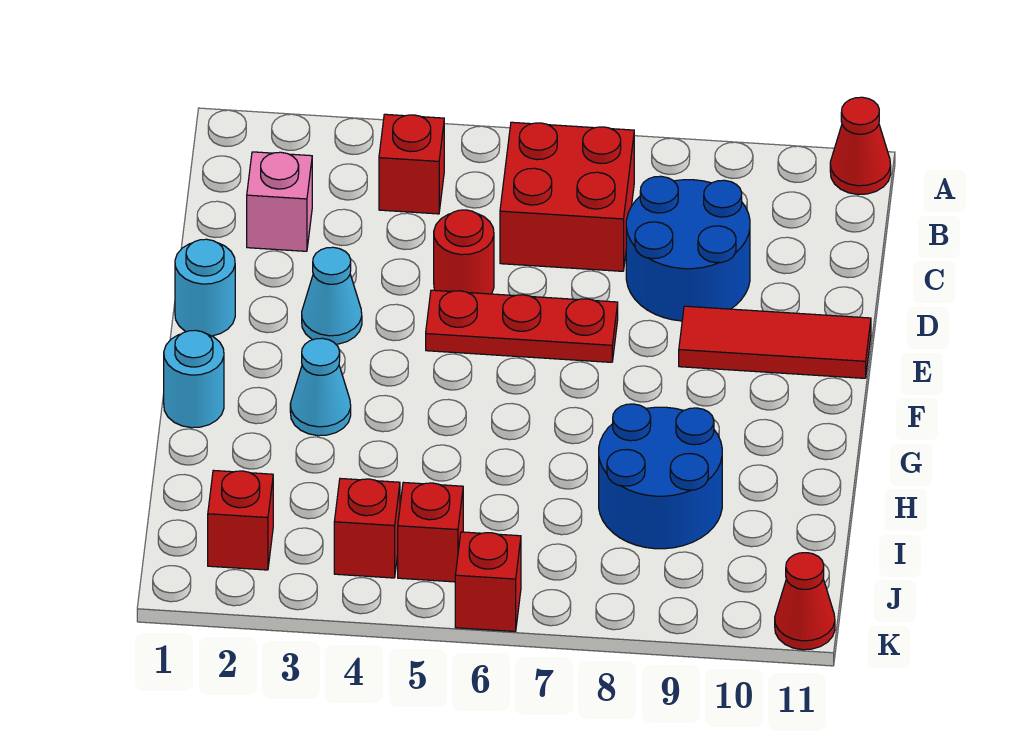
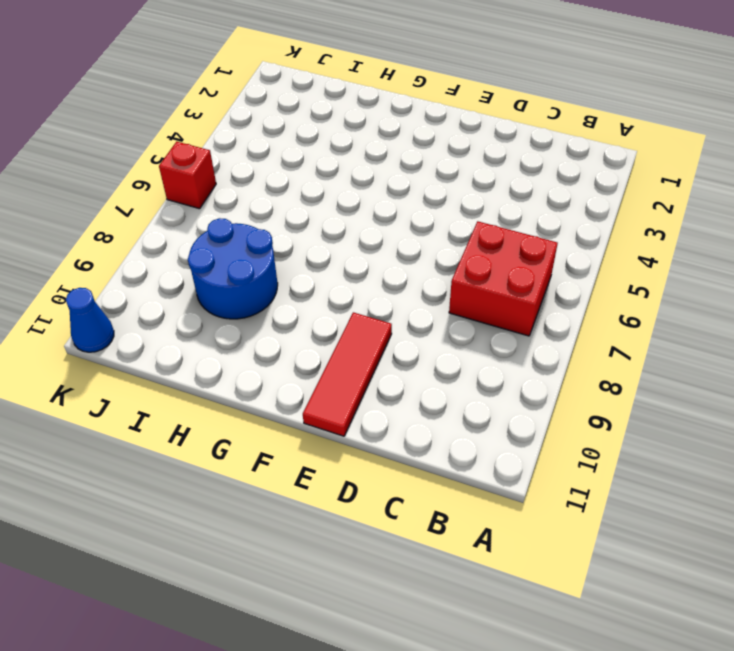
blue 1x1 cone [66,288,114,352] -> red 1x1 cone [775,553,835,650]
none -> red 1x1 cone [830,97,891,195]
none -> red 1x1 brick [379,114,444,214]
none -> pink 1x1 brick [247,152,312,251]

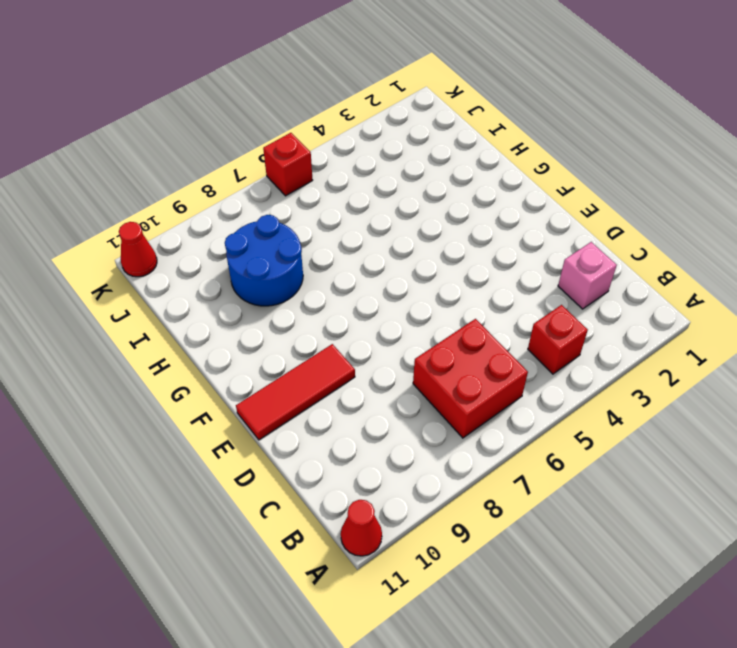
none -> blue 2x2 round brick [626,176,750,321]
none -> red 1x1 round brick [434,210,494,294]
none -> cyan 1x1 round brick [175,239,235,336]

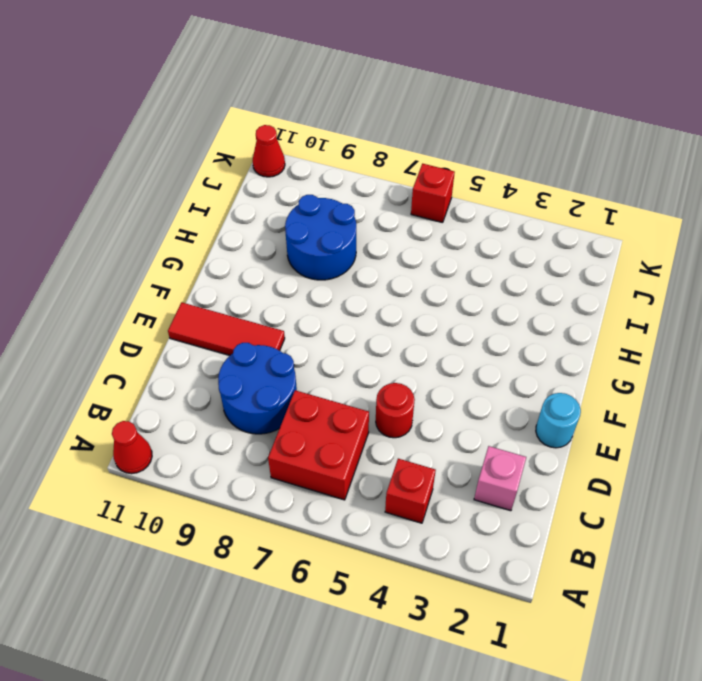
none -> cyan 1x1 cone [302,247,362,344]
none -> red 1x3 plate [426,290,618,362]
none -> cyan 1x1 round brick [164,330,224,428]

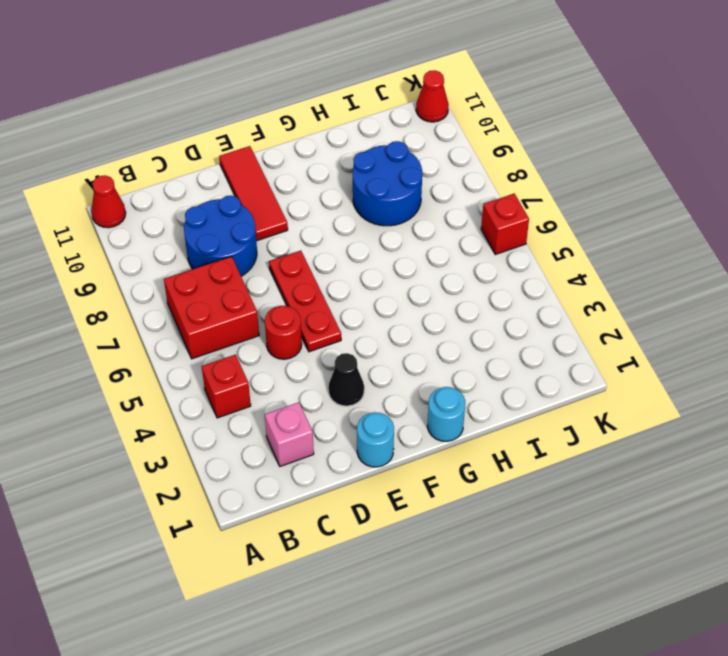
black 1x1 cone [328,353,364,406] -> cyan 1x1 cone [302,247,362,344]
none -> cyan 1x1 cone [290,338,351,436]
none -> red 1x1 brick [208,470,273,570]
none -> red 1x1 brick [334,478,400,578]

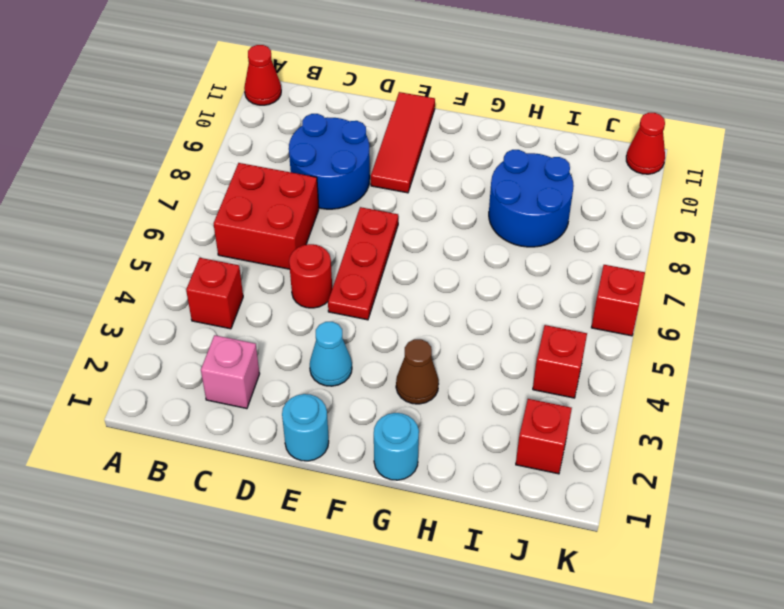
brown 1x1 cone [396,339,439,404] -> cyan 1x1 cone [290,338,351,436]
none -> red 1x1 brick [398,482,463,582]

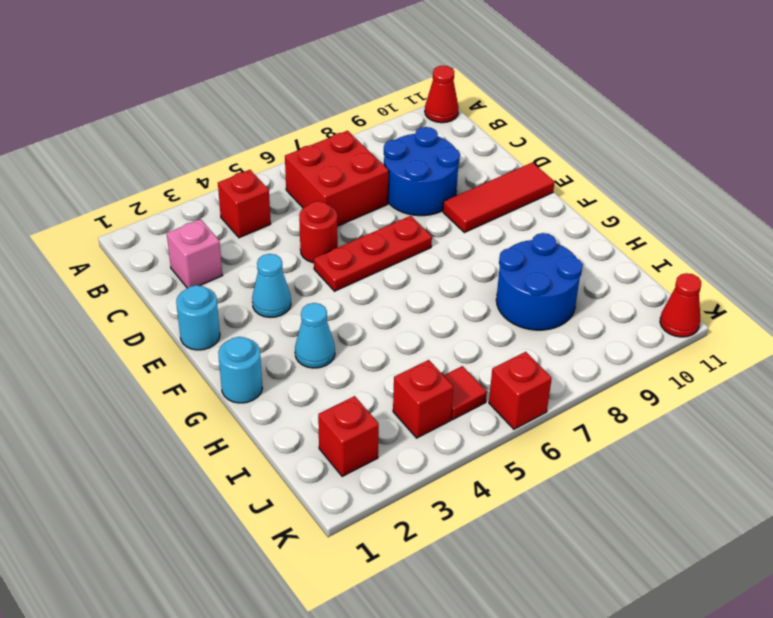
red 1x1 tile [444,366,487,420] -> red 1x1 brick [398,482,463,582]

